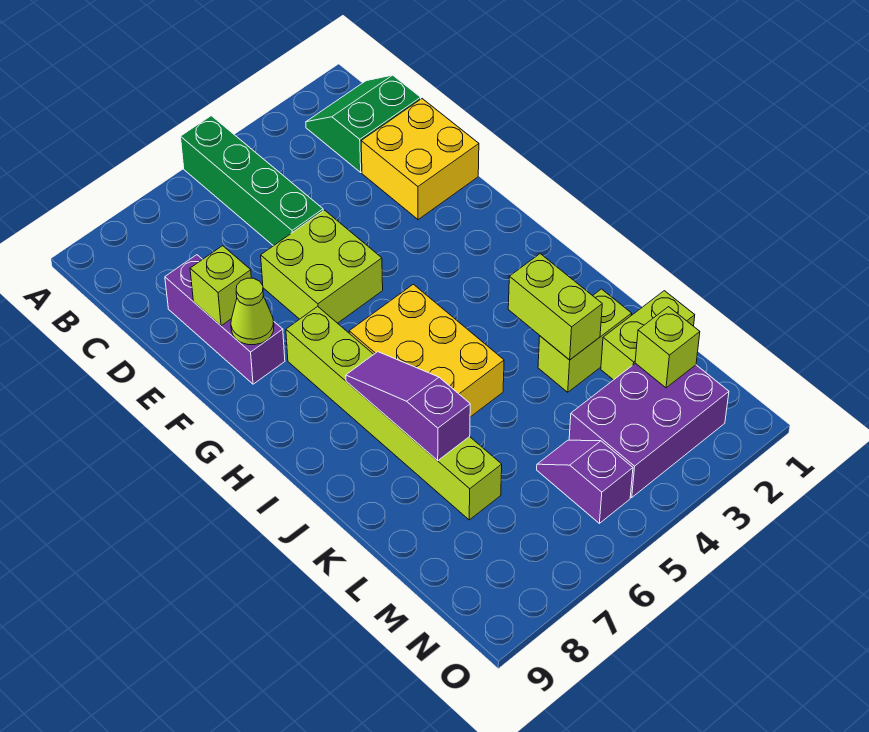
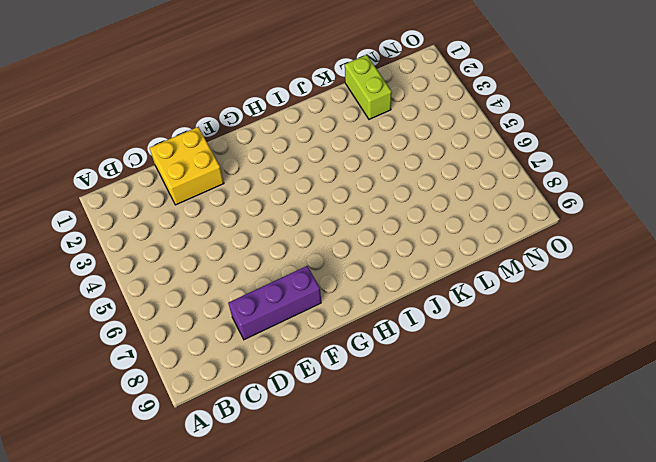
none -> green 1x4 brick [181,116,323,246]
none -> green 2x2 slope [306,75,421,172]
none -> lime 2x2 brick [261,210,383,323]

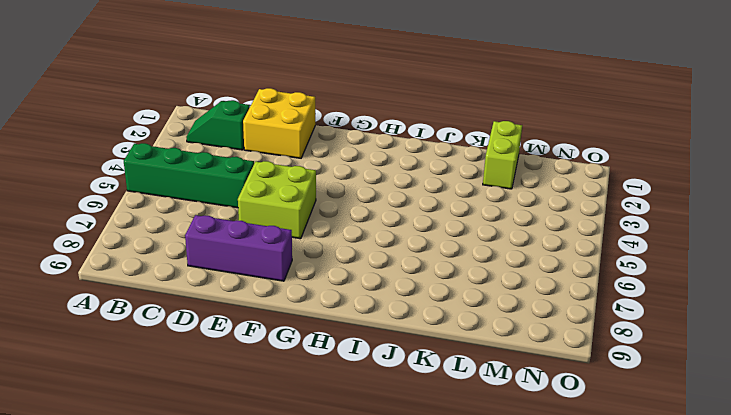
green 1x2 slope [186,100,250,150] -> green 2x2 slope [306,75,421,172]
none -> lime 1x6 brick [286,306,502,520]
none -> yellow 2x3 brick [349,284,504,417]
none -> lime 1x2 brick [538,289,632,392]

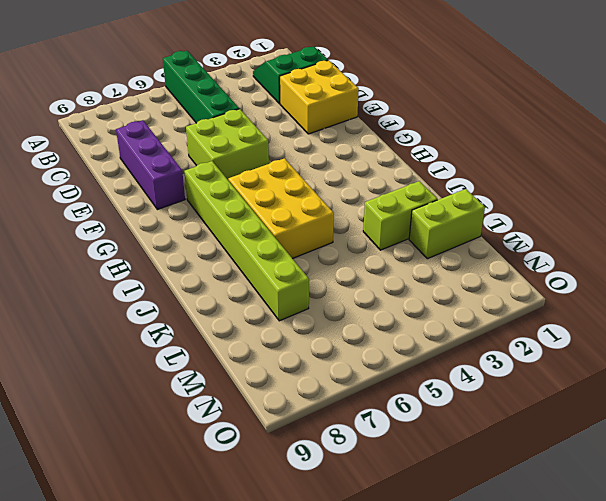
none -> purple 2x3 brick [569,363,729,497]
none -> purple 1x2 slope [537,440,633,523]
none -> lime 1x1 brick [190,246,251,326]

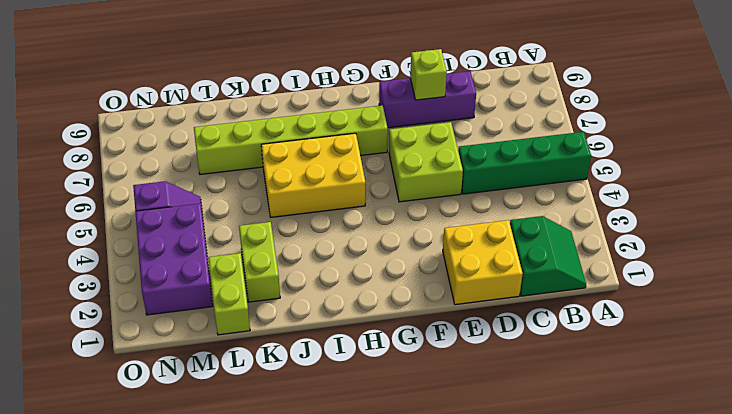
none -> lime 1x1 cone [231,278,274,345]
none -> purple 1x3 slope [346,352,470,461]
none -> lime 1x2 brick [508,254,602,360]

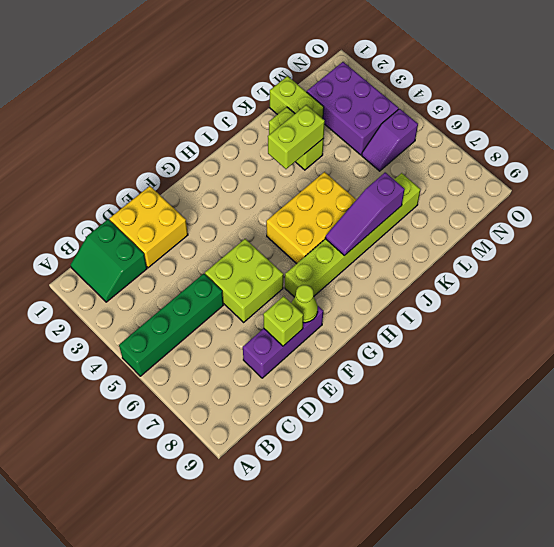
none -> lime 1x1 brick [635,307,700,388]

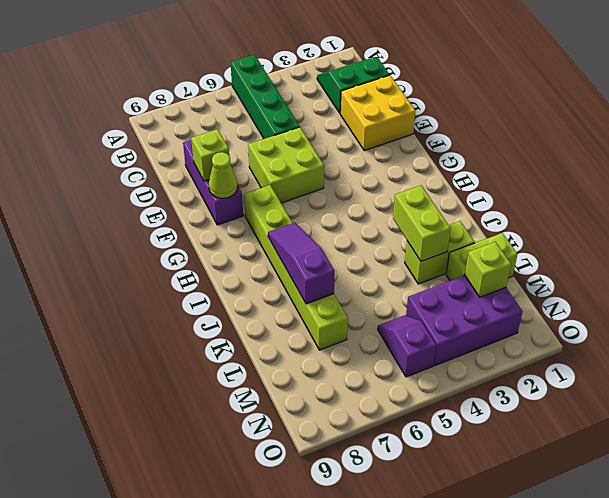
none -> yellow 2x3 brick [349,284,504,417]

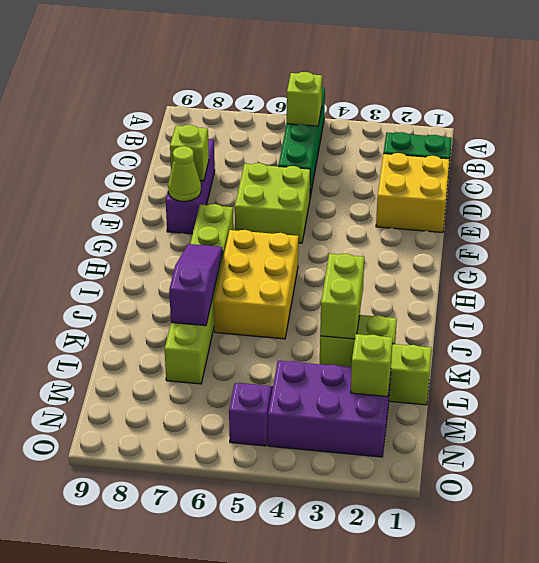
lime 1x1 brick [287,72,322,126] -> none

